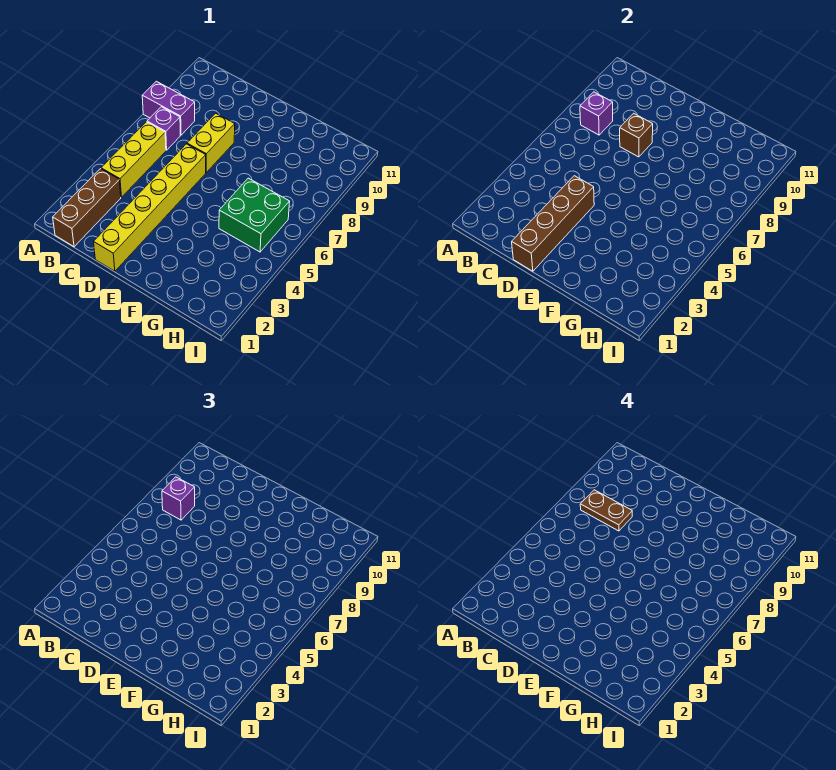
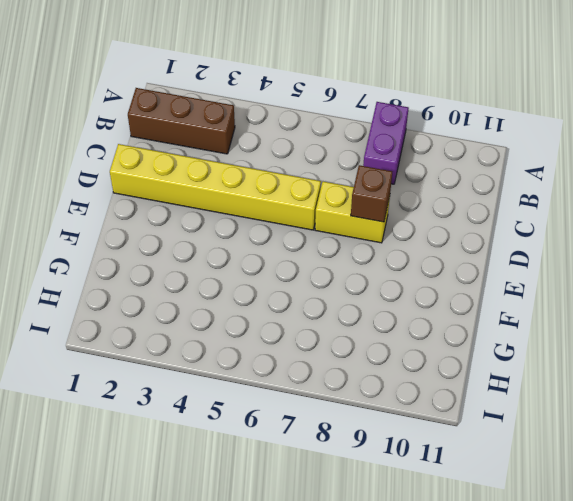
none -> yellow 1x3 brick [101,122,166,197]
none -> purple 1x1 brick [147,107,180,150]
none -> green 2x2 brick [219,178,290,252]

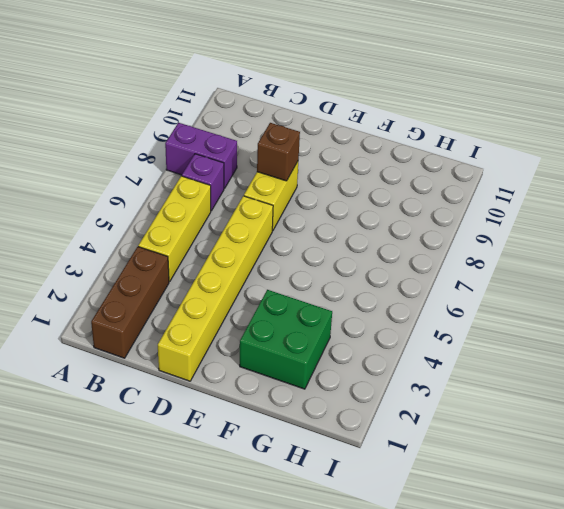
green 2x2 brick [240,290,332,389] -> green 2x2 brick moved to [219,178,290,252]
none -> purple 1x1 brick [580,92,613,135]
none -> brown 1x4 brick [512,176,594,271]
none -> purple 1x1 brick [162,477,195,520]

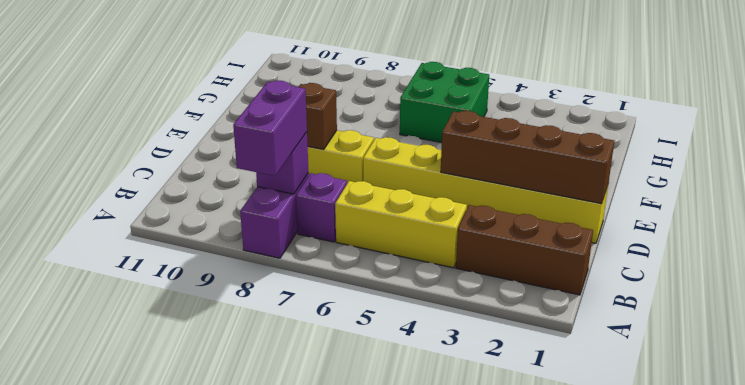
purple 1x2 brick [233,81,307,176] -> purple 1x1 brick [162,477,195,520]
none -> brown 1x2 plate [580,490,632,531]

